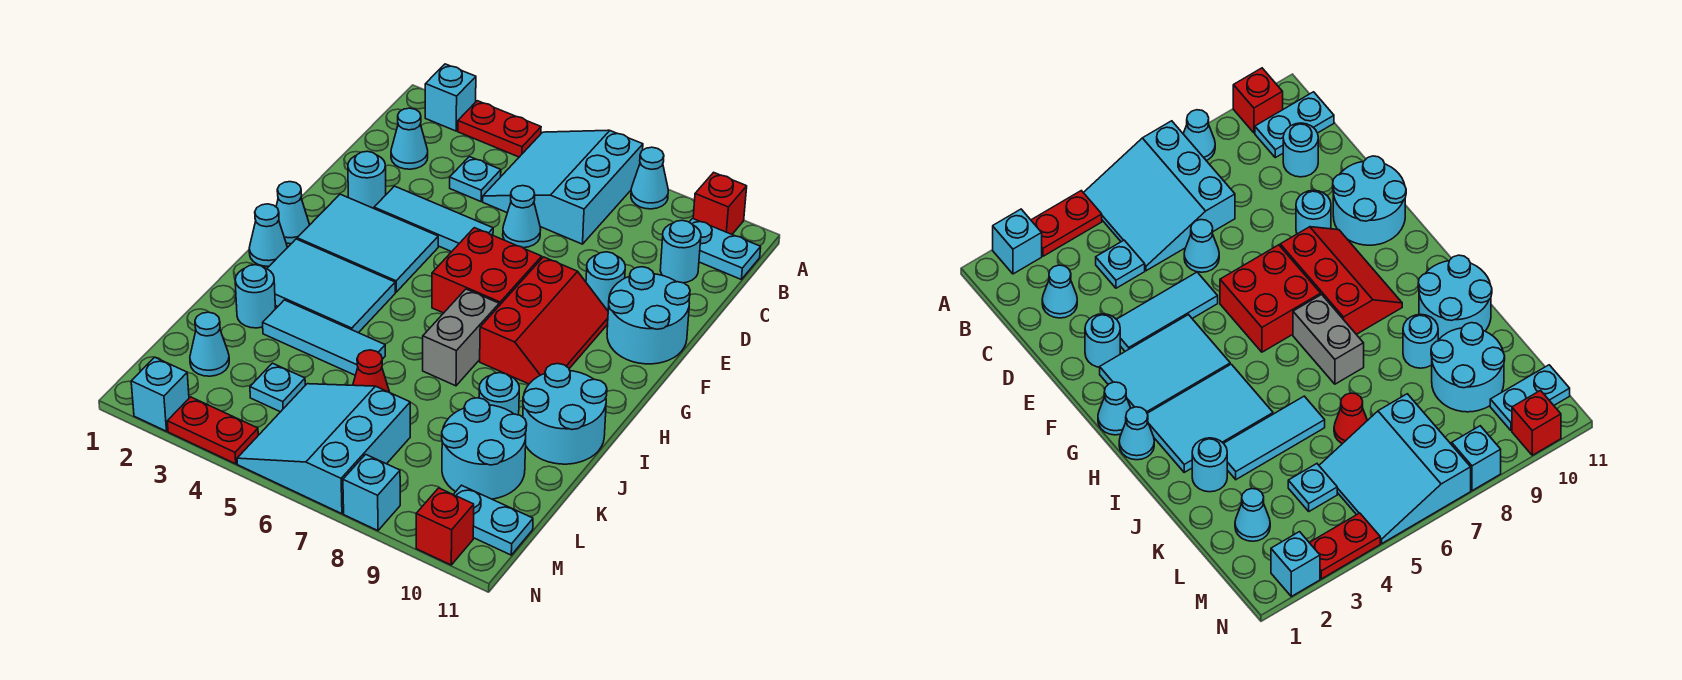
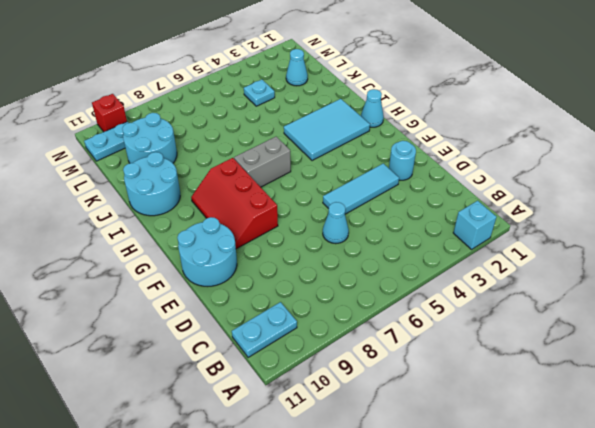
grey 1x2 brick [234,137,291,187] -> grey 1x2 brick turned to [423,289,499,386]
none -> red 1x2 plate [458,101,541,157]
none -> cyan 3x3 slope [483,130,643,244]
none -> cyan 1x1 cone [631,147,668,209]
none -> red 1x1 brick [693,172,747,234]

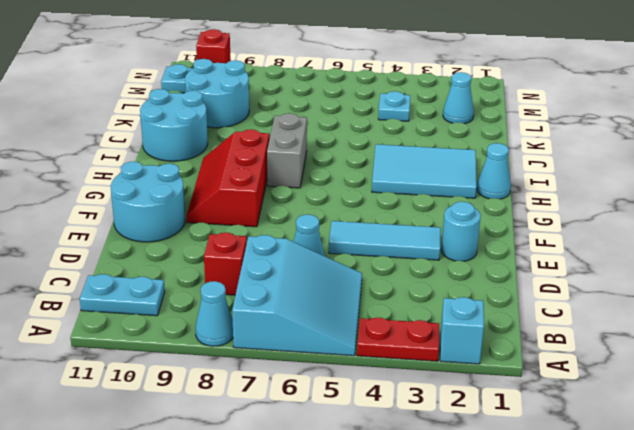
red 1x1 brick [204,232,247,295] -> red 1x1 brick moved to [693,172,747,234]
none -> cyan 1x1 cone [391,108,428,169]
none -> cyan 1x1 plate [450,157,501,201]
none -> cyan 1x1 round brick [660,220,701,283]
none -> cyan 1x1 round brick [586,252,625,311]

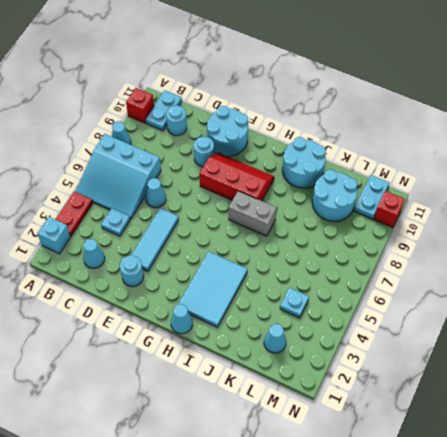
none -> cyan 2x3 tile [297,194,438,292]
none -> red 2x2 brick [432,228,542,313]
none -> cyan 1x1 cone [276,182,309,244]
none -> cyan 1x1 round brick [235,265,275,328]

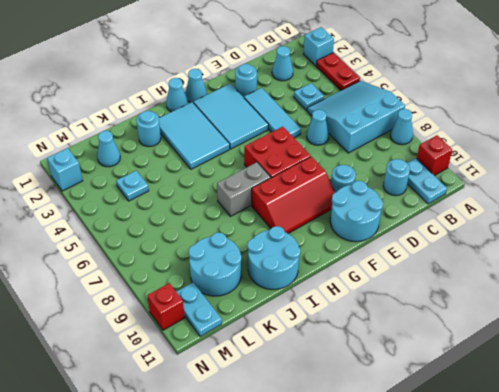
none -> cyan 1x3 tile [263,300,385,375]
none -> cyan 1x1 round brick [479,373,519,415]
none -> red 1x1 cone [353,350,390,393]
none -> cyan 3x3 slope [237,384,410,514]

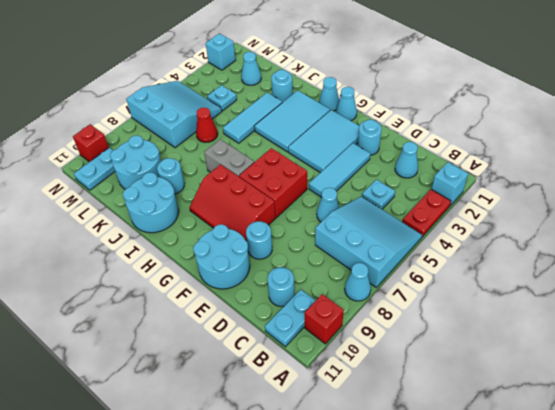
none -> red 1x2 plate [167,397,258,464]
none -> cyan 1x1 brick [343,454,400,531]

